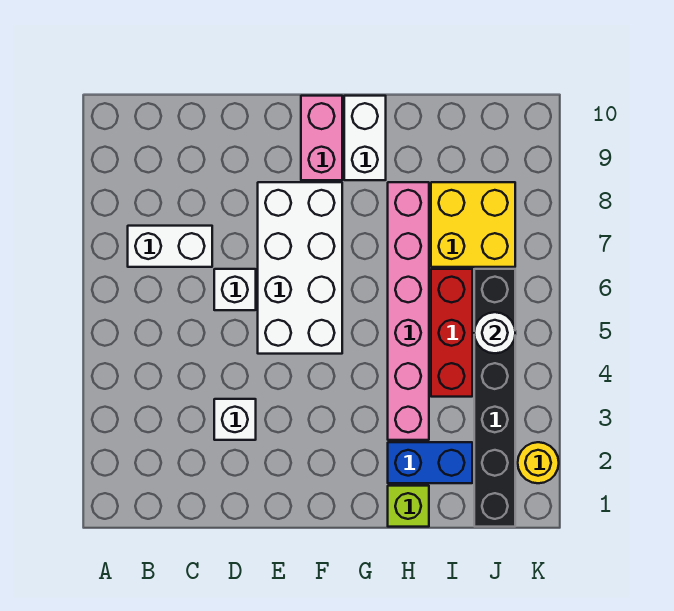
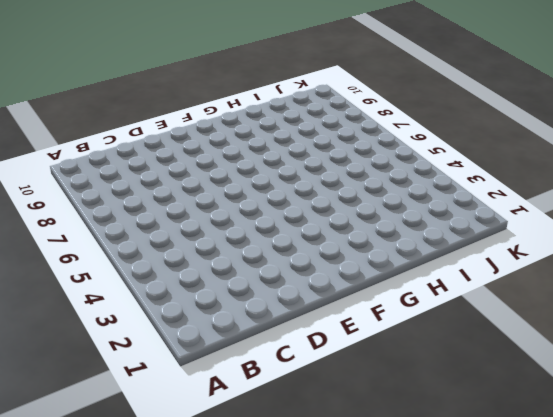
none -> white 1x2 brick [128,226,212,267]
none -> white 1x1 brick [214,399,256,440]
none -> white 1x1 brick [214,269,256,310]

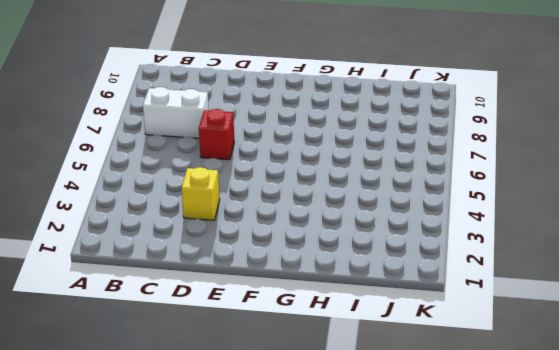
yellow 1x1 brick [182,167,220,220] -> white 1x1 brick [214,399,256,440]
red 1x1 brick [199,109,234,160] -> white 1x1 brick [214,269,256,310]
none -> white 2x4 brick [258,182,342,354]
none -> pink 1x2 brick [301,96,342,180]
none -> white 1x2 brick [344,96,386,180]

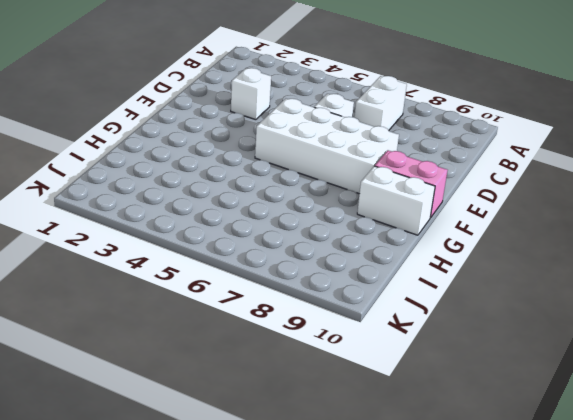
none -> lime 1x1 brick [388,486,429,527]
none -> blue 1x2 brick [388,442,472,483]
none -> pink 1x6 brick [388,182,429,440]

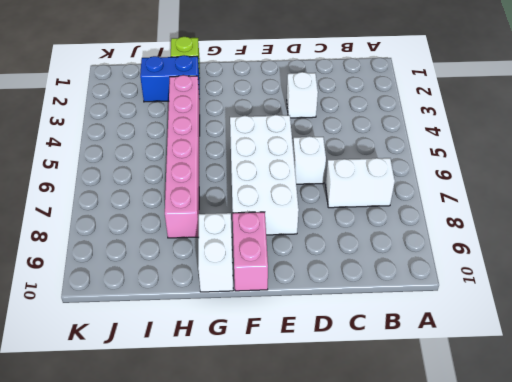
none -> red 1x3 brick [431,269,472,397]
none -> yellow 2x2 brick [431,182,515,267]
none -> black 1x6 brick [474,269,515,527]

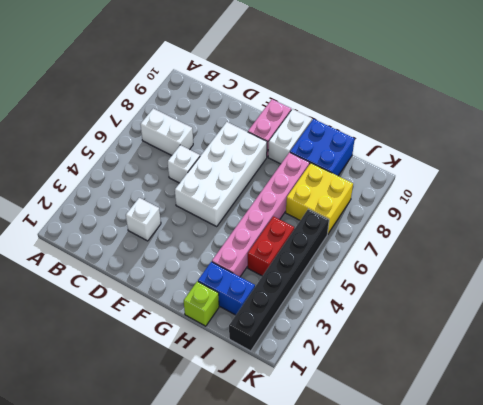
blue 2x2 brick [290,119,355,176] -> none
red 1x2 brick [248,217,294,276] -> red 1x3 brick [431,269,472,397]
none -> yellow 1x1 round brick [518,442,559,483]
none -> white 1x1 round brick [474,312,515,353]

